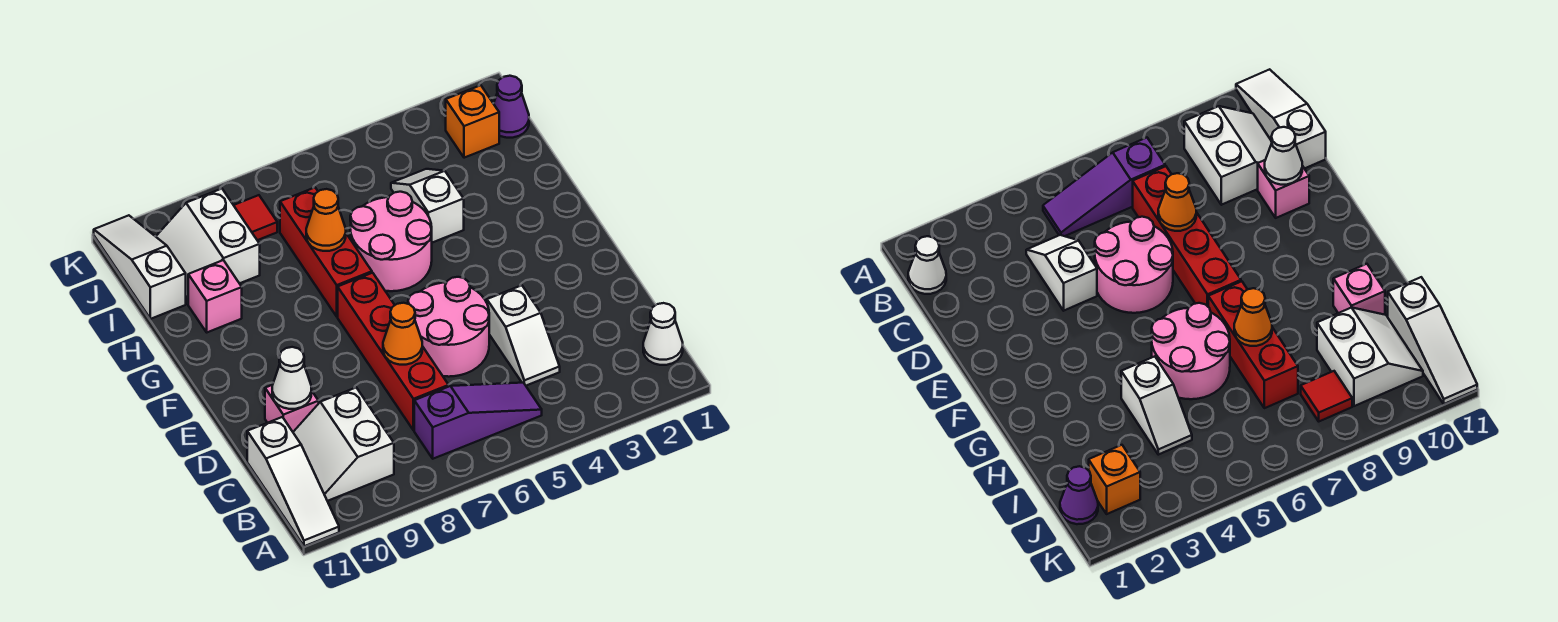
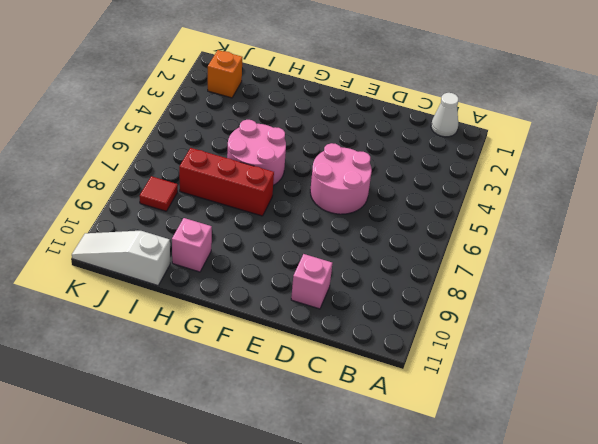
none -> white 1x3 slope [247,417,339,546]
none -> purple 1x3 slope [414,383,542,459]
none -> white 2x2 slope [293,388,394,501]

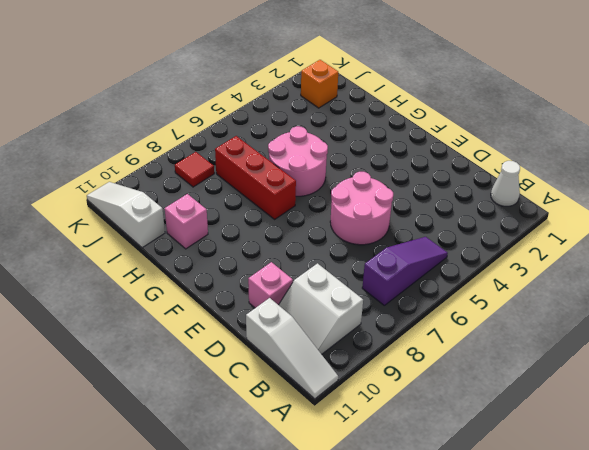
none -> white 1x2 slope [487,285,560,386]
none -> red 1x4 brick [338,273,449,430]
none -> white 1x2 slope [391,169,464,243]

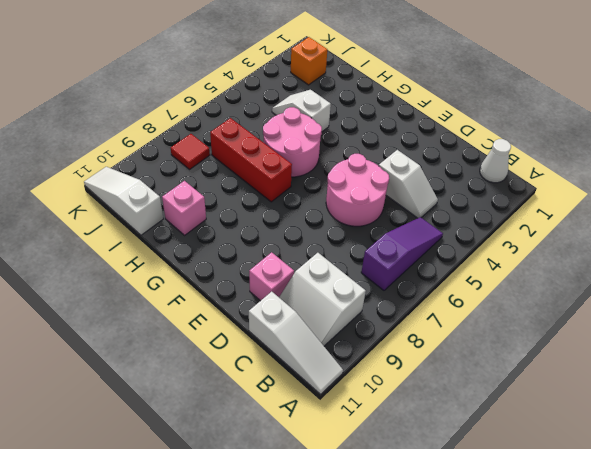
none -> red 1x4 brick [338,273,449,430]
none -> white 2x2 slope [156,189,260,304]
none -> purple 1x1 cone [493,76,529,138]

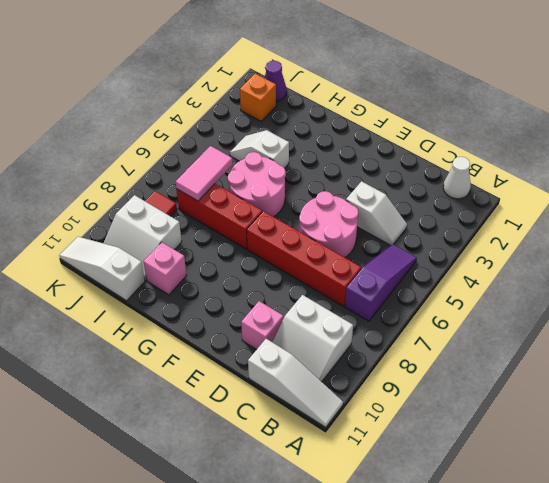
pink 1x2 tile [176,146,233,201] -> none
none -> orange 1x1 cone [383,303,422,365]
none -> white 1x1 cone [272,347,311,409]
none -> orange 1x1 cone [306,189,346,251]

